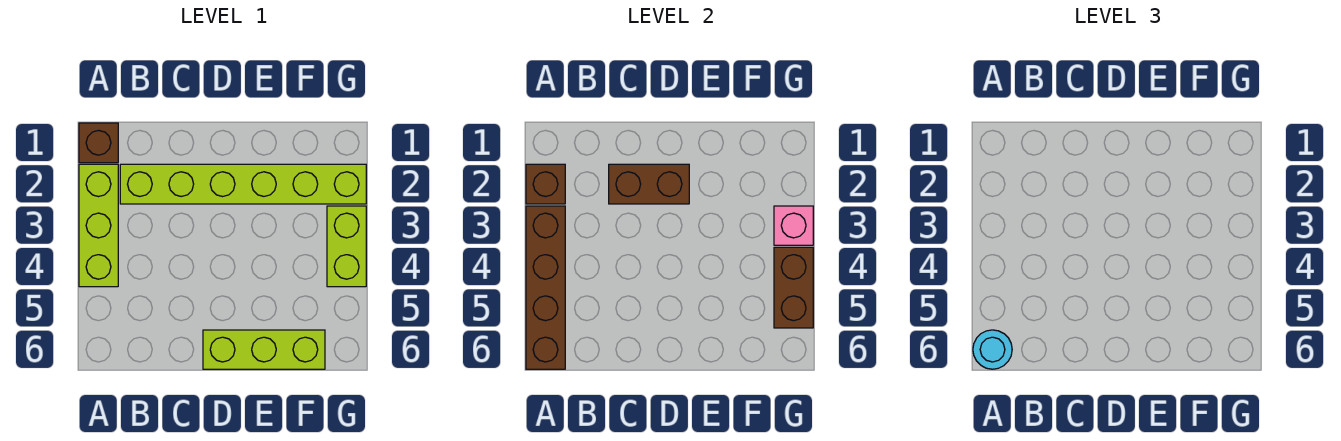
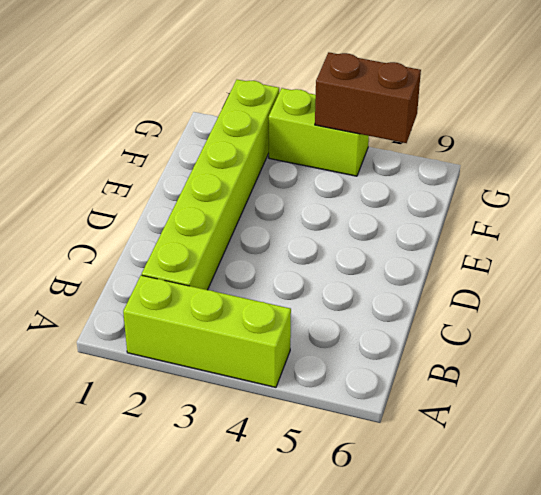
none -> brown 1x1 brick [79,123,118,163]
none -> lime 1x3 brick [203,330,325,369]

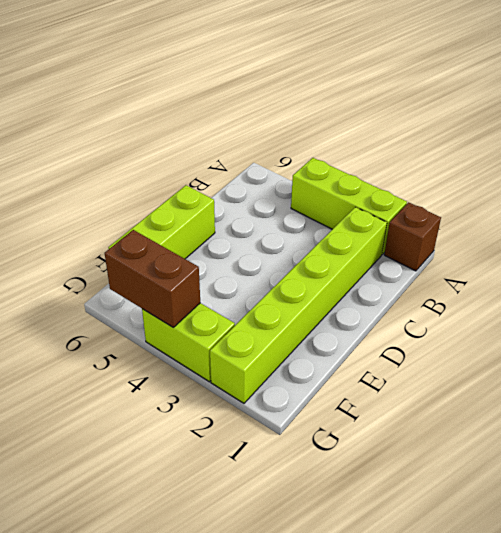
none -> brown 1x1 brick [526,164,565,204]
none -> brown 1x4 brick [526,206,565,369]

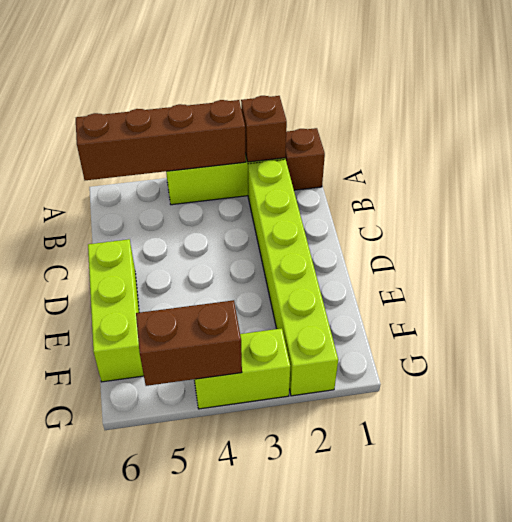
none -> brown 1x2 brick [609,164,689,204]
none -> pink 1x1 brick [774,206,813,245]

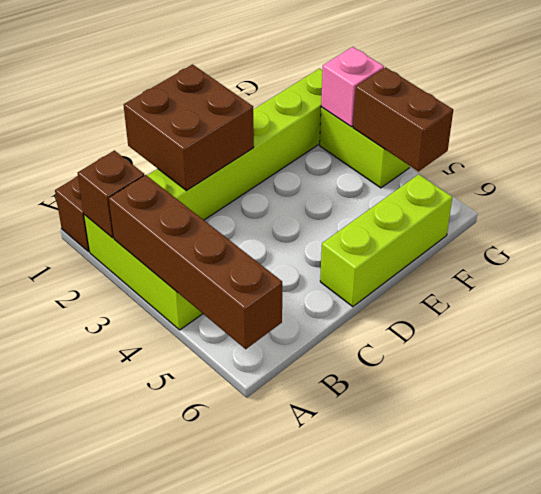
brown 2x2 brick [124,65,254,191] -> brown 1x2 brick [609,164,689,204]
none -> cyan 1x1 round brick [973,330,1012,369]

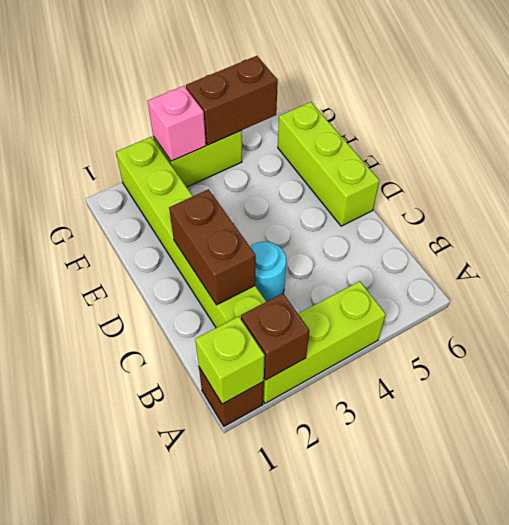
lime 1x1 brick [195,316,265,404] -> none
cyan 1x1 round brick [250,242,286,302] -> cyan 1x1 round brick moved to [973,330,1012,369]
none -> brown 1x4 brick [526,206,565,369]

